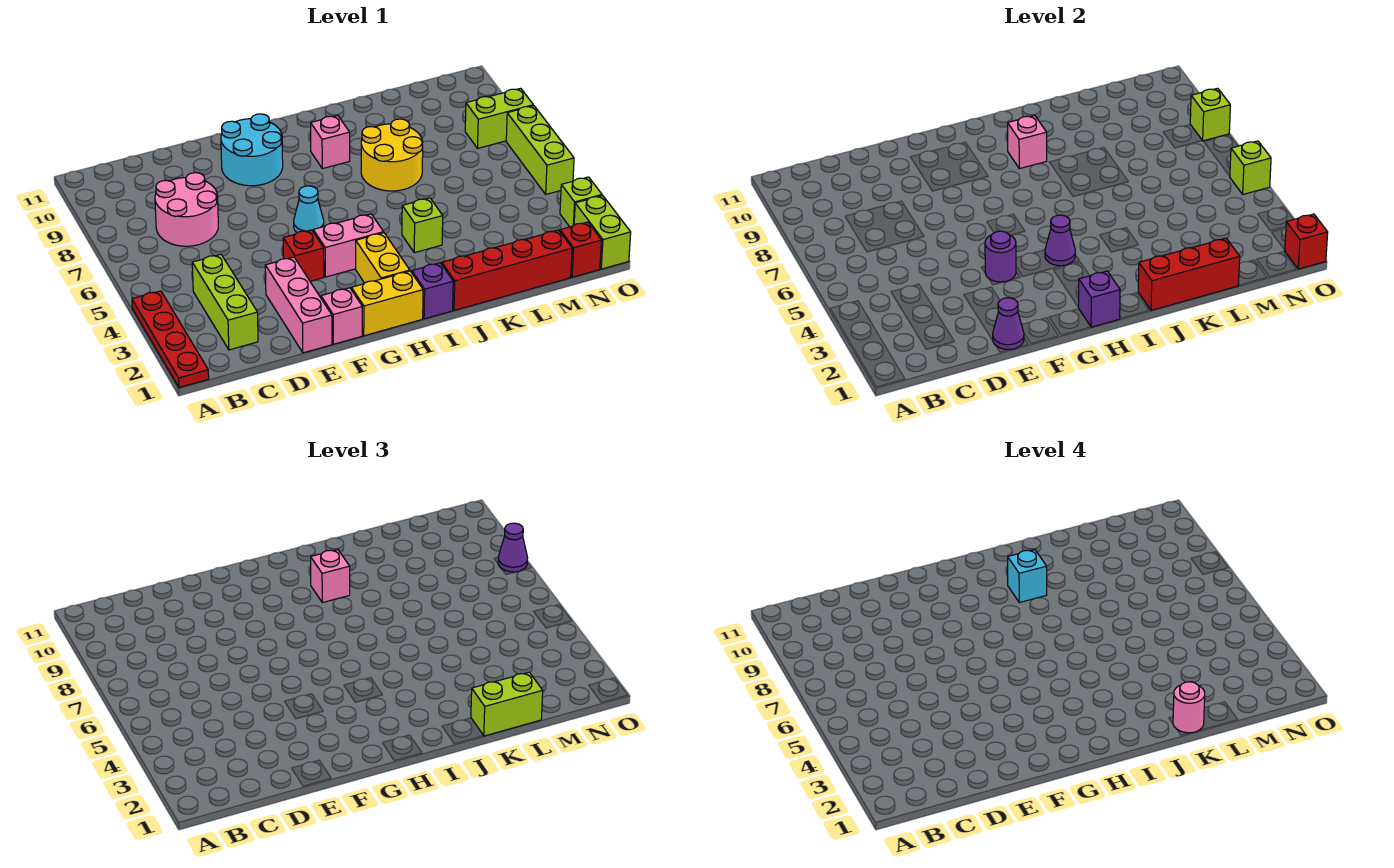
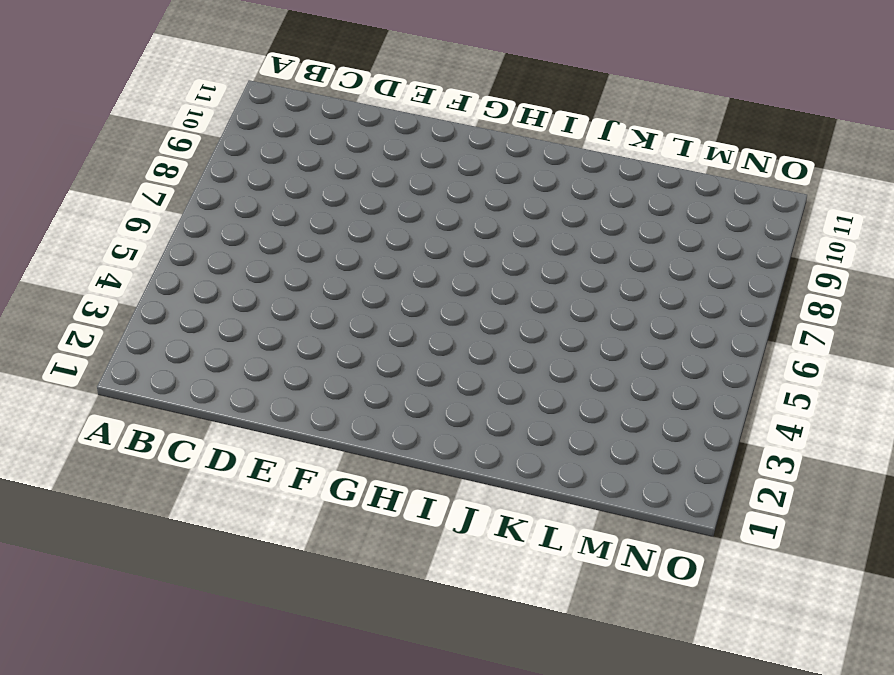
none -> red 1x4 plate [132,291,209,388]
none -> lime 1x3 brick [192,254,258,350]
none -> pink 2x2 round brick [155,173,218,246]
none -> pink 1x3 brick [265,257,332,353]

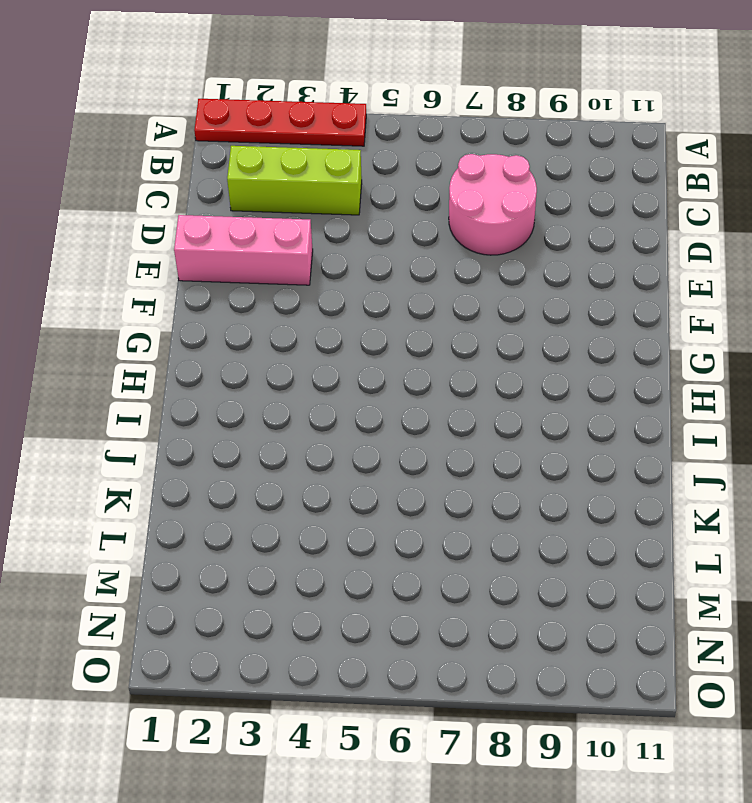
none -> pink 1x1 brick [321,288,362,344]
none -> red 1x1 brick [283,230,324,281]
none -> cyan 2x2 round brick [221,114,283,186]
none -> yellow 1x2 brick [351,271,423,336]

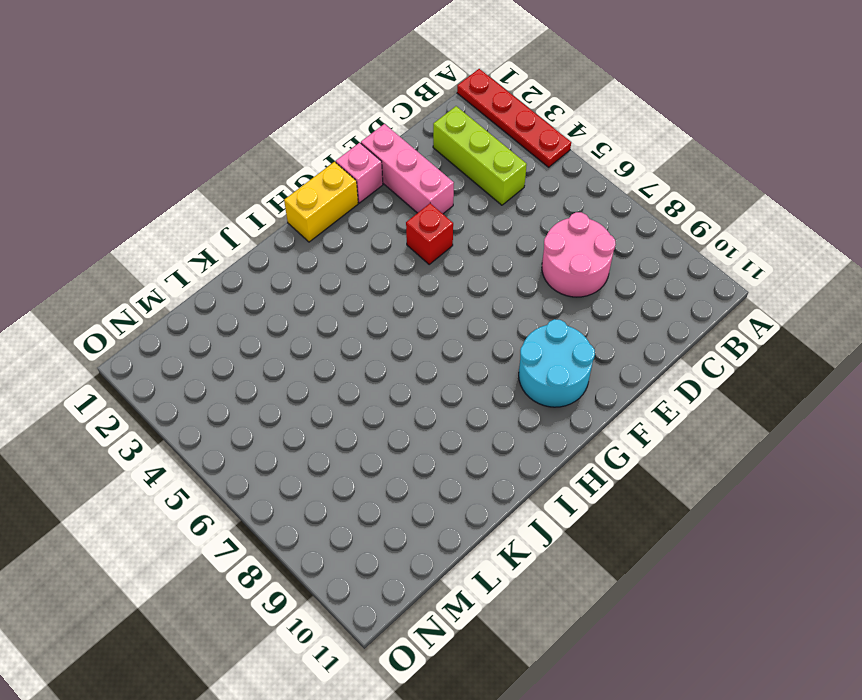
none -> pink 1x2 brick [313,214,384,277]
none -> cyan 1x1 cone [294,186,324,233]
none -> yellow 1x2 brick [356,233,410,283]
none -> purple 1x1 brick [412,263,453,319]

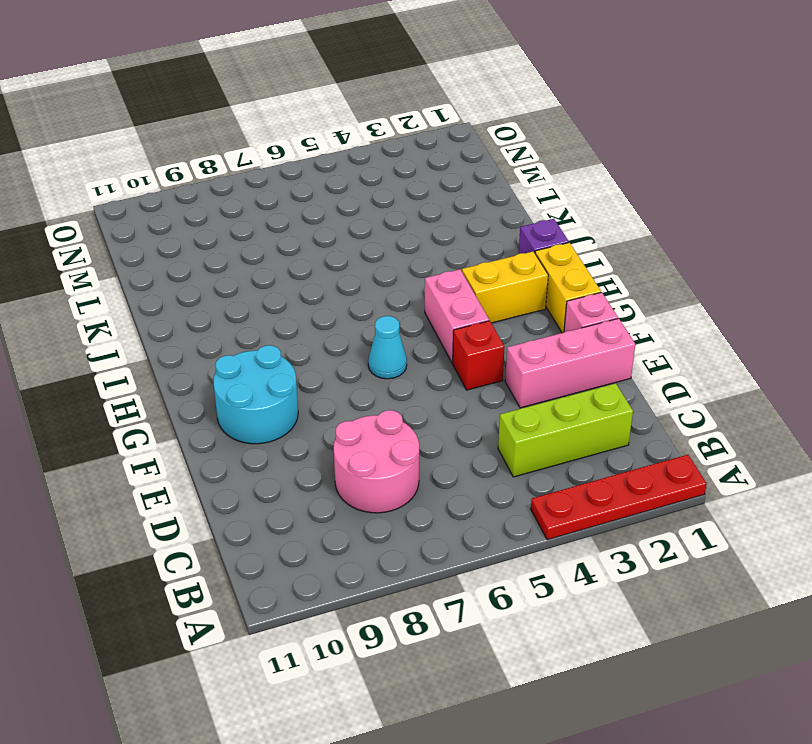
none -> pink 1x1 brick [311,116,350,169]
none -> red 1x4 brick [442,230,572,310]
none -> lime 1x1 brick [402,198,443,253]
none -> yellow 2x2 round brick [361,119,423,191]

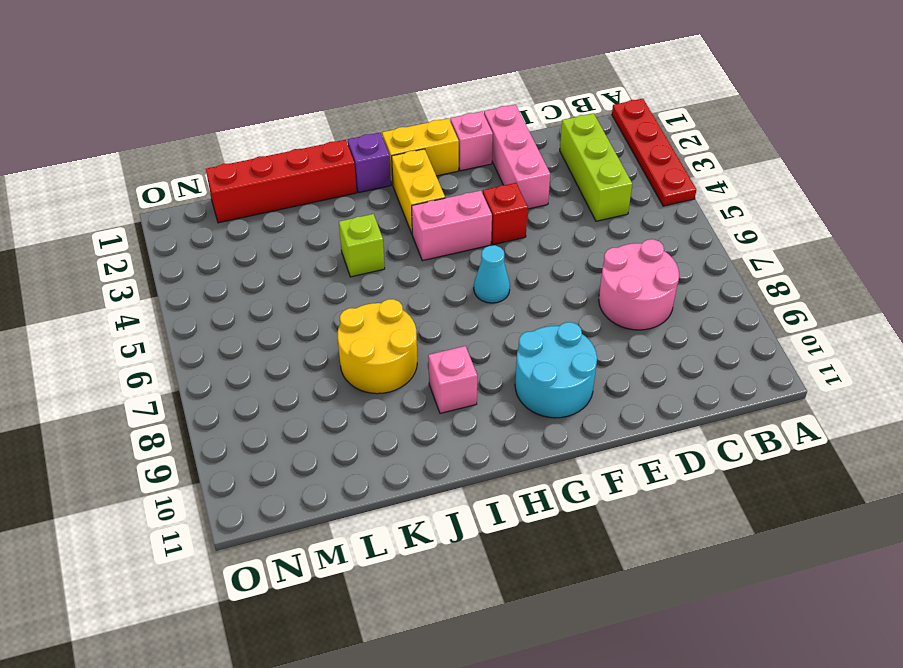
none -> red 1x1 brick [560,222,601,277]
none -> lime 1x2 brick [465,88,533,148]
none -> lime 1x2 brick [574,195,631,269]
none -> lime 1x1 brick [560,177,602,227]

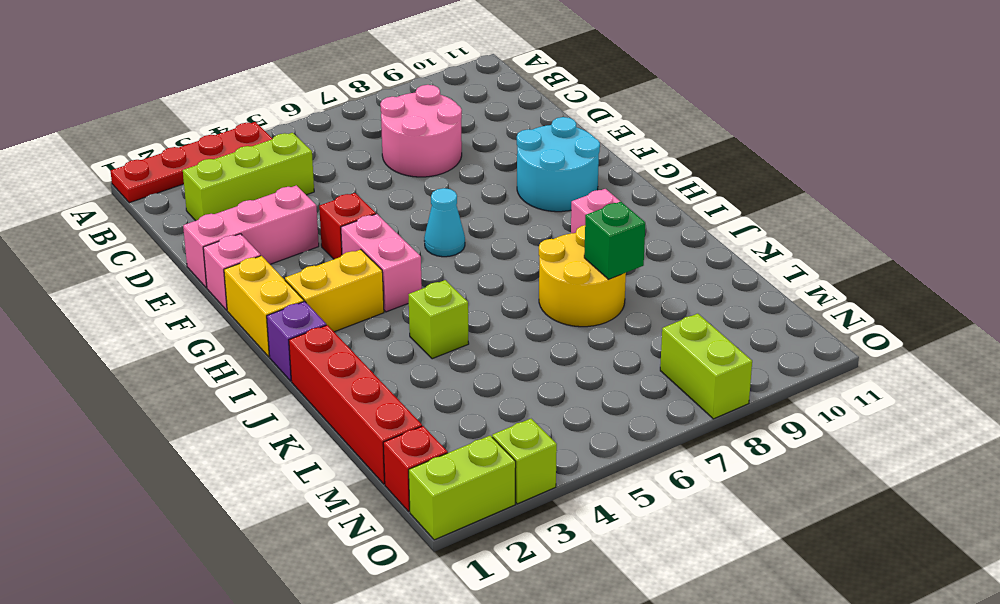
green 1x1 brick [584,202,645,279] -> none
none -> lime 1x3 brick [506,106,574,194]
none -> purple 1x1 cone [993,298,1024,349]
none -> purple 1x1 round brick [985,231,1016,282]
none -> purple 1x1 brick [1079,271,1120,327]

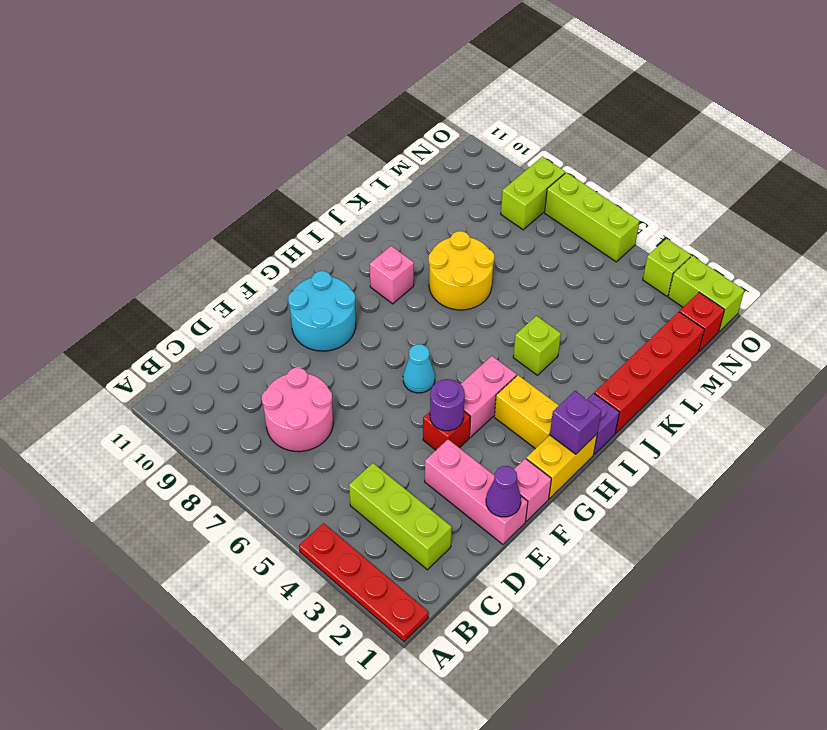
none -> purple 1x1 cone [1045,215,1075,266]
none -> pink 1x1 brick [1008,116,1047,169]
none -> red 1x3 brick [1138,238,1240,310]
none -> red 1x1 brick [1285,214,1328,269]

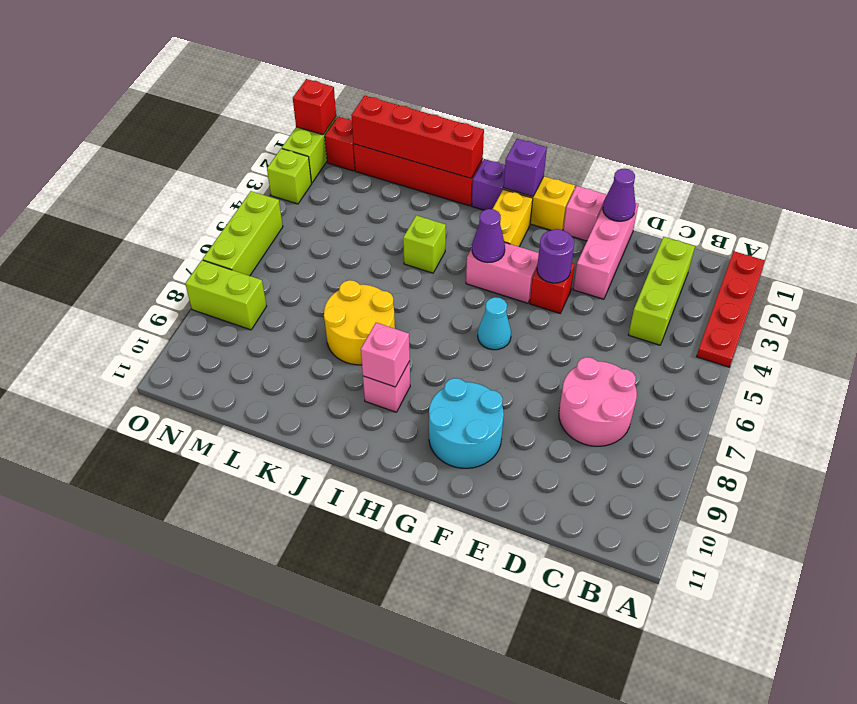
red 1x4 brick [351,96,484,178] -> red 1x3 brick [1138,238,1240,310]
none -> lime 1x1 brick [1230,141,1271,194]
none -> lime 1x1 brick [1190,88,1230,141]
none -> pink 1x1 brick [311,550,350,603]
none -> lime 1x2 brick [471,672,543,736]

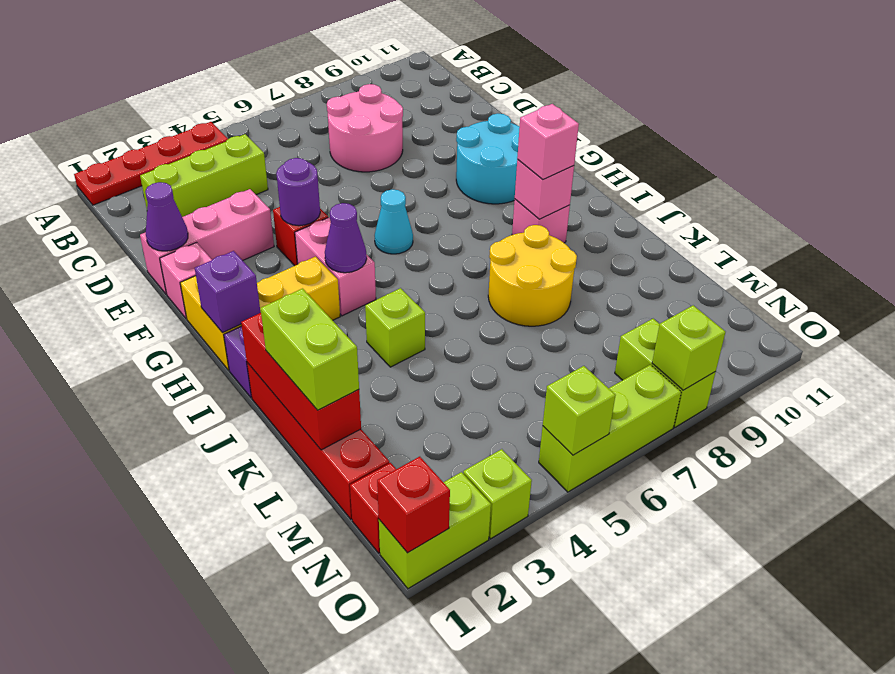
none -> purple 1x1 cone [498,523,528,572]
none -> cyan 1x1 brick [1008,550,1047,603]
none -> pink 1x1 round brick [1173,682,1205,733]

